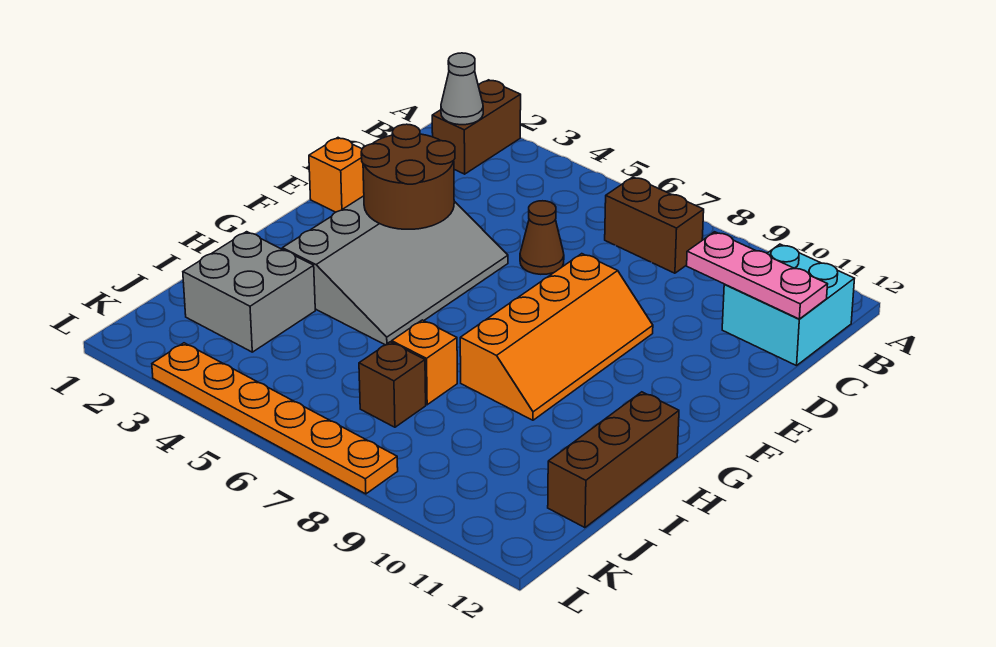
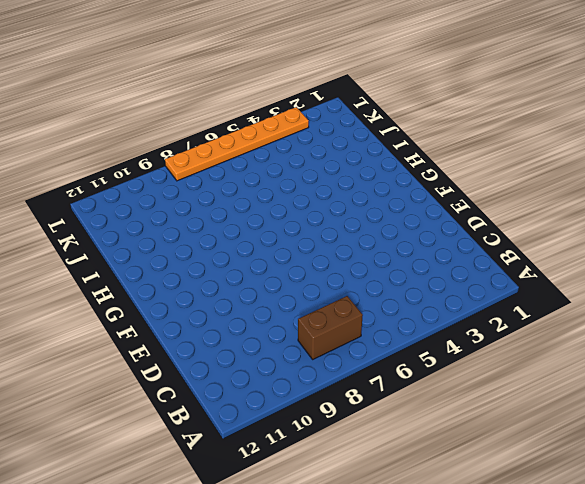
none -> brown 1x2 brick [432,80,521,174]
none -> cyan 2x2 brick [722,244,855,366]
none -> brown 1x1 cone [520,201,564,274]

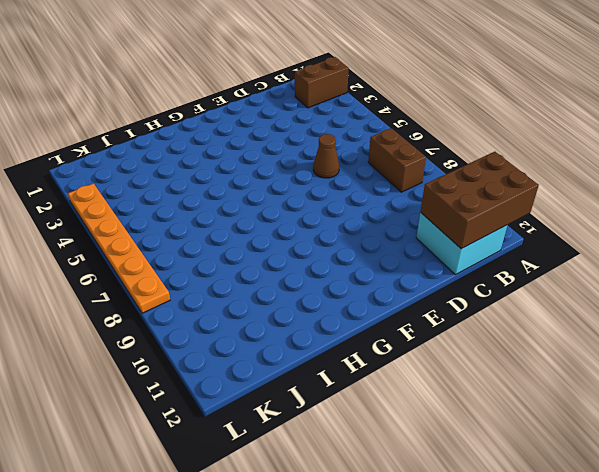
brown 2x3 brick [420,152,539,249] -> pink 1x3 plate [687,232,828,319]
none -> orange 1x1 brick [309,138,364,212]
none -> grey 3x4 slope [282,196,508,345]
none -> orange 2x4 slope [460,254,653,420]

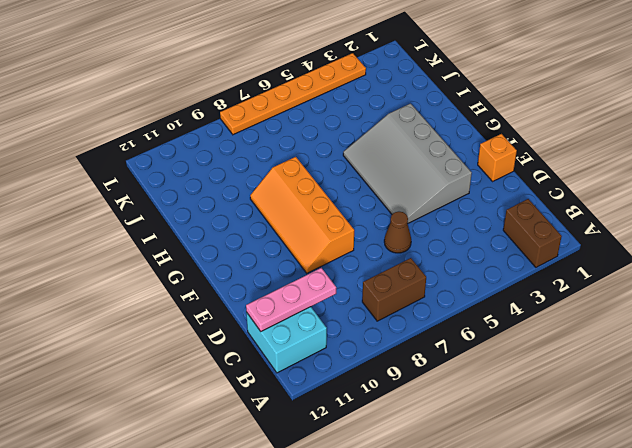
none -> brown 1x3 brick [548,392,679,528]
none -> grey 2x2 brick [183,232,315,352]
none -> orange 1x1 brick [392,320,457,405]

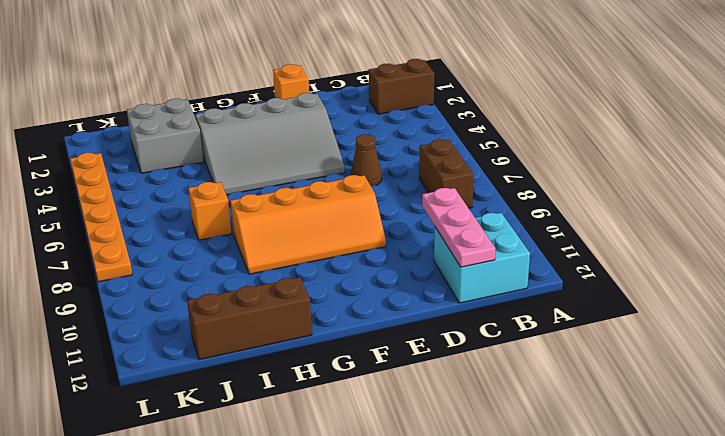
none -> brown 1x1 brick [359,342,426,427]
none -> grey 1x1 cone [441,53,483,125]
none -> brown 2x2 round brick [361,124,455,229]

